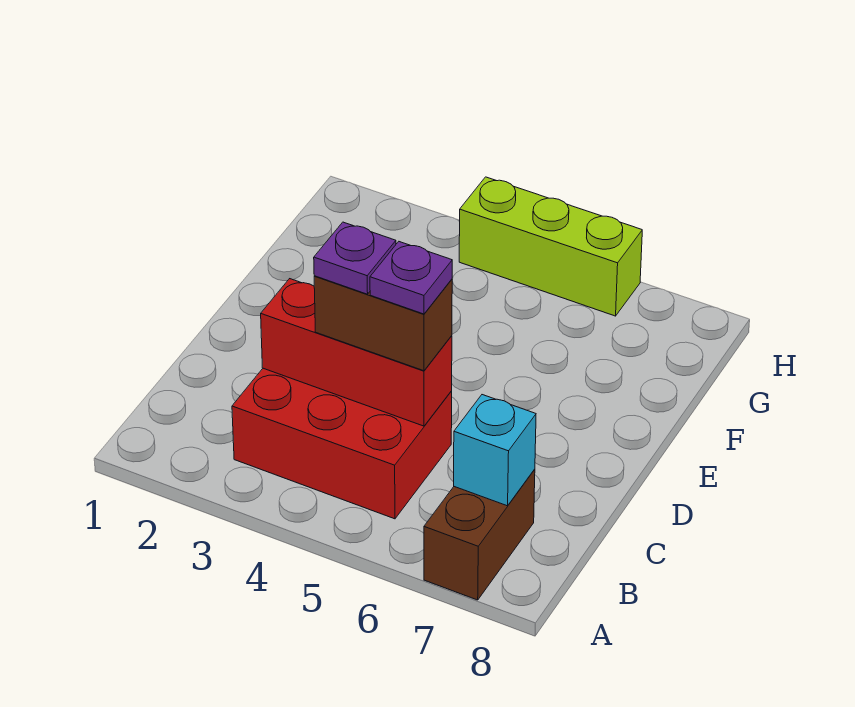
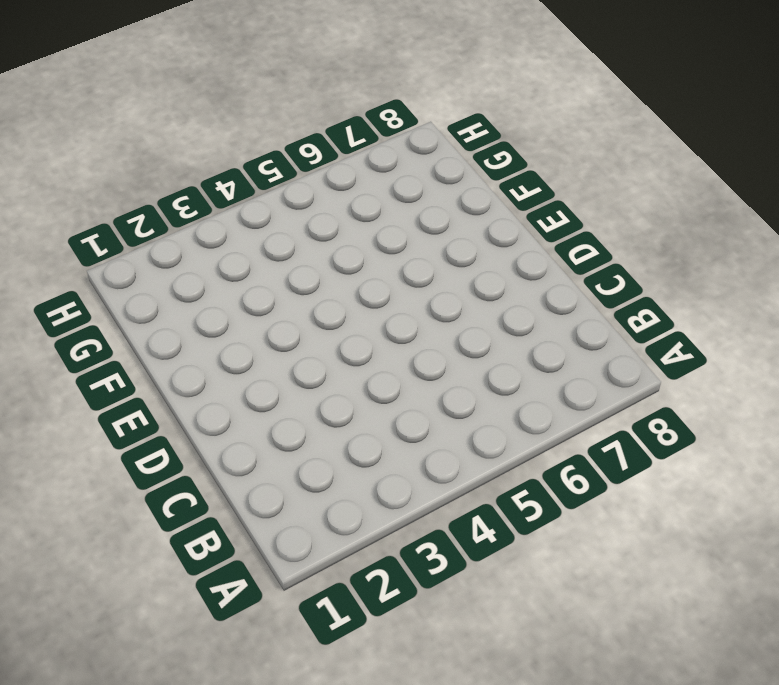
none -> brown 1x2 brick [424,469,535,600]
none -> red 2x3 brick [232,368,452,519]

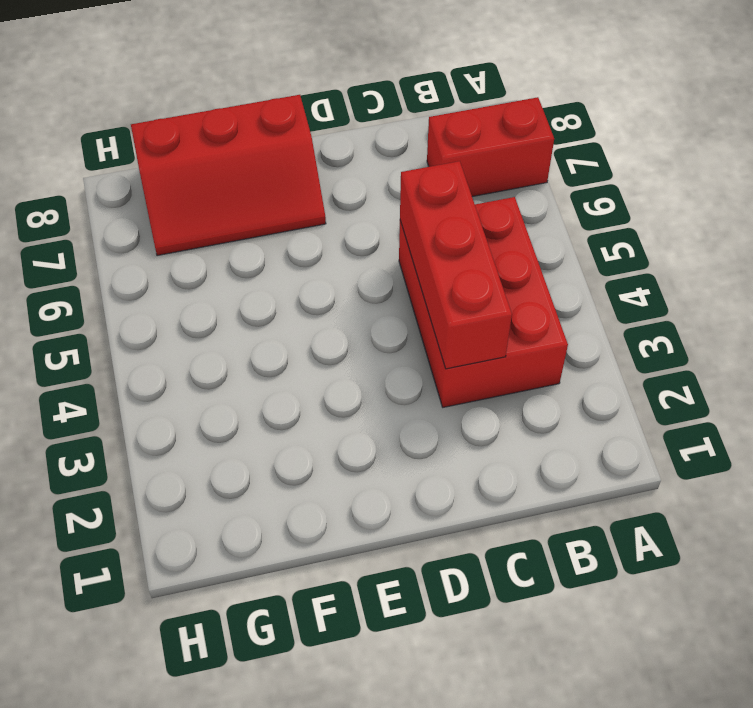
red 1x2 brick [427,97,554,197] -> brown 1x2 brick [424,469,535,600]
red 2x3 slope [131,95,326,256] -> none
none -> lime 1x3 brick [459,177,642,316]
none -> cyan 1x1 brick [454,395,536,506]

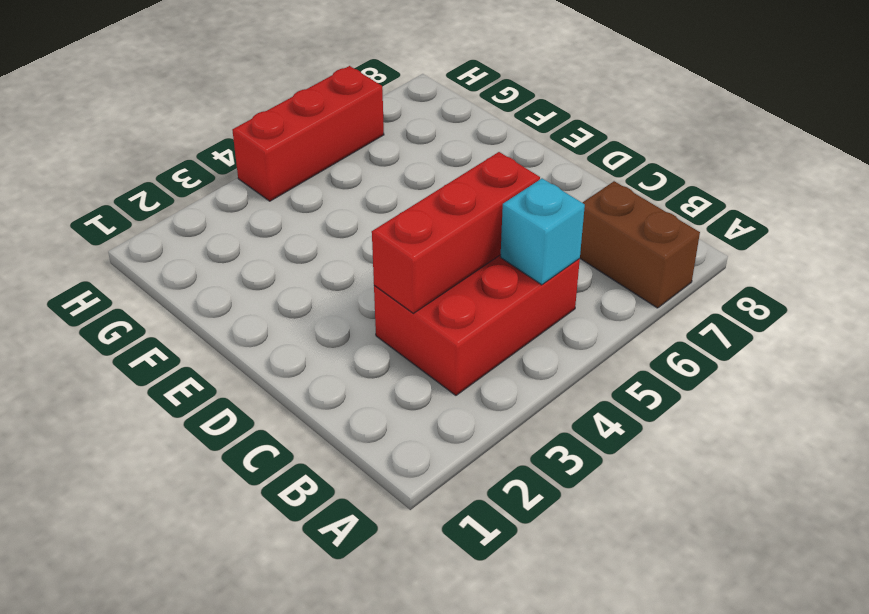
cyan 1x1 brick [501,178,585,285] -> cyan 1x1 brick moved to [454,395,536,506]
red 1x3 brick [232,66,384,201] -> lime 1x3 brick [459,177,642,316]
none -> brown 1x2 brick [314,276,452,371]
none -> purple 1x1 plate [314,222,396,294]

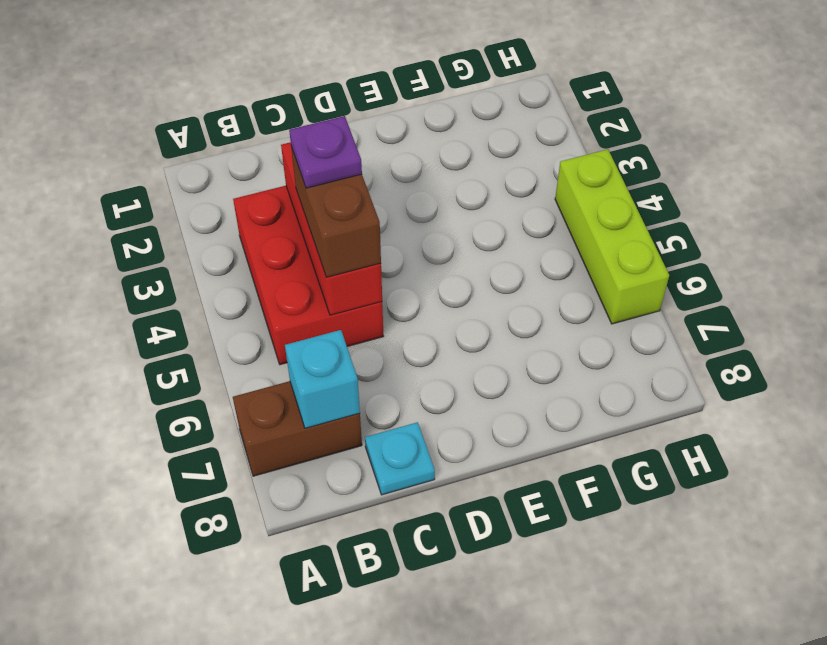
cyan 1x1 plate [365,422,435,495] -> none
none -> purple 1x1 plate [370,242,452,314]

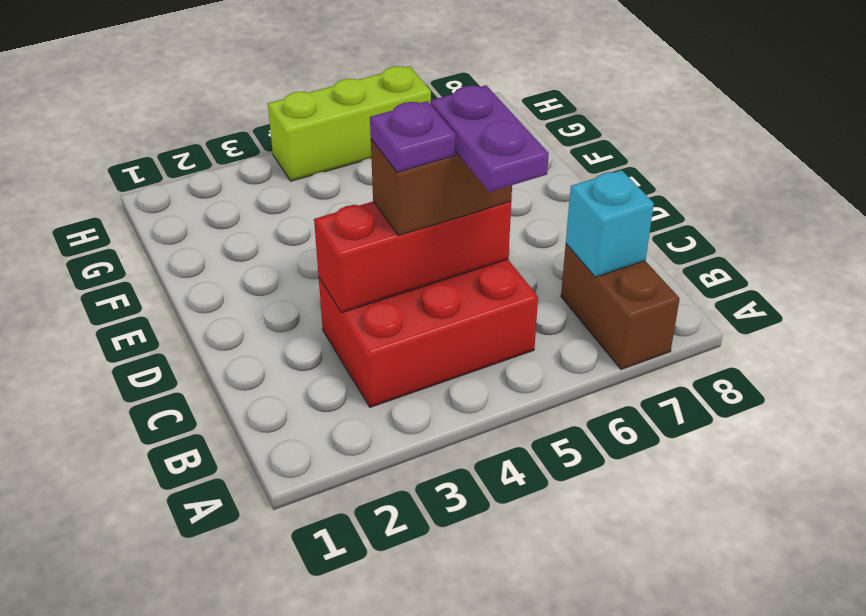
purple 1x2 plate [430,85,549,192] -> purple 1x1 plate [370,242,452,314]

